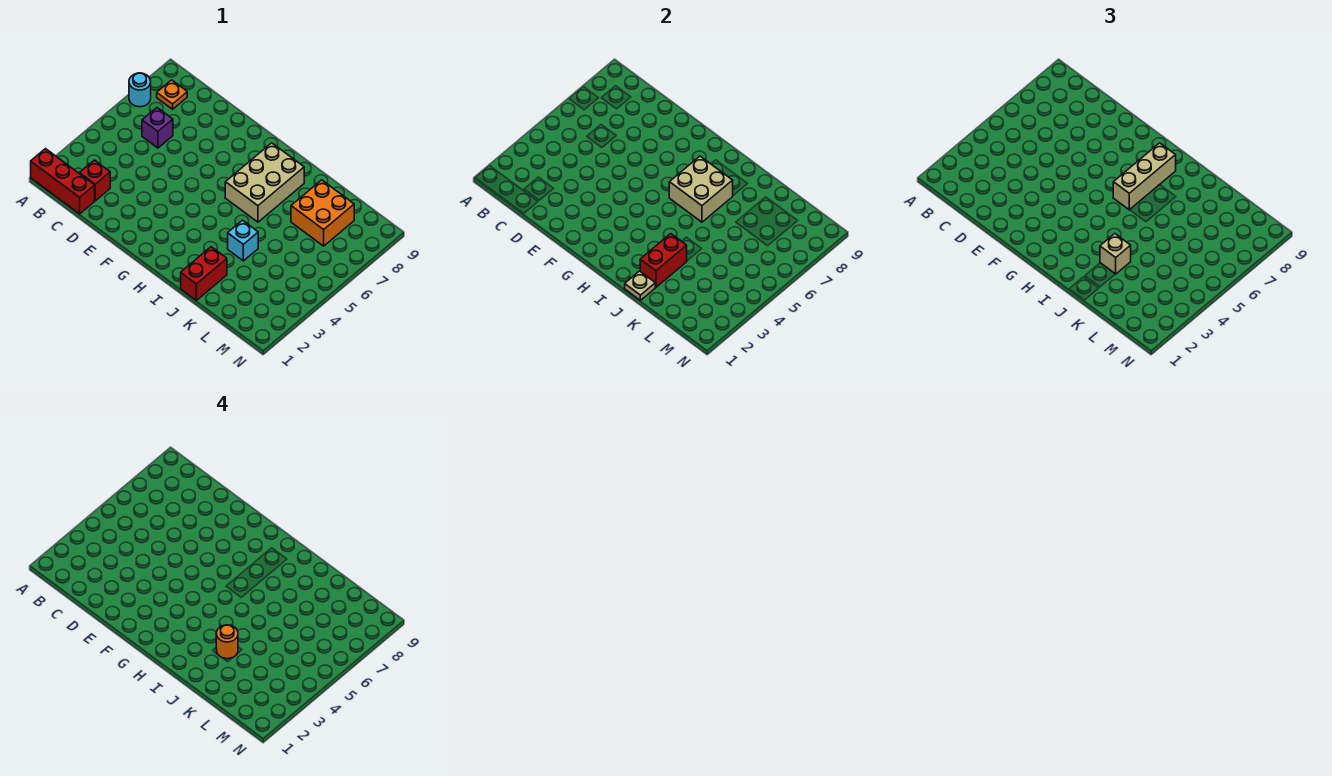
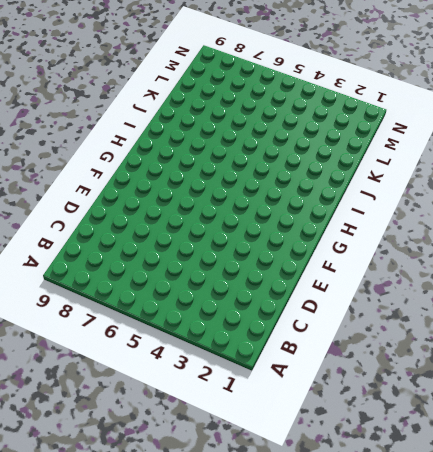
none -> red 1x3 brick [31,149,95,214]
none -> cyan 1x1 round brick [129,73,151,107]
none -> orange 1x1 plate [157,80,187,109]

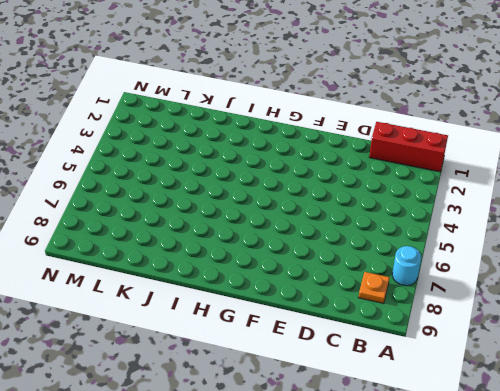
none -> red 1x1 brick [80,160,110,201]
none -> purple 1x1 brick [142,108,173,148]
none -> tan 2x3 brick [225,143,304,222]

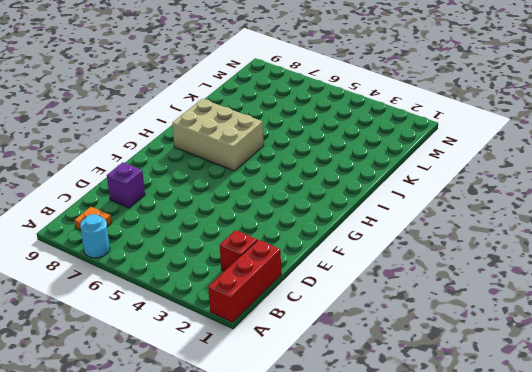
purple 1x1 brick [107,162,145,208] -> purple 1x1 brick moved to [142,108,173,148]
none -> red 1x2 brick [181,247,227,300]
none -> cyan 1x1 brick [228,220,258,261]
none -> orange 2x2 brick [291,180,354,246]

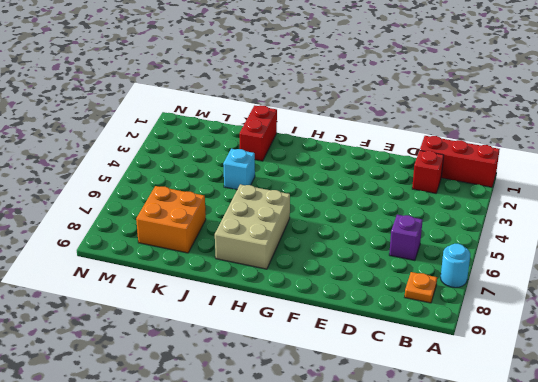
none -> tan 2x2 brick [669,156,733,222]
none -> tan 1x1 plate [625,271,655,300]
none -> red 1x2 brick [640,234,687,287]

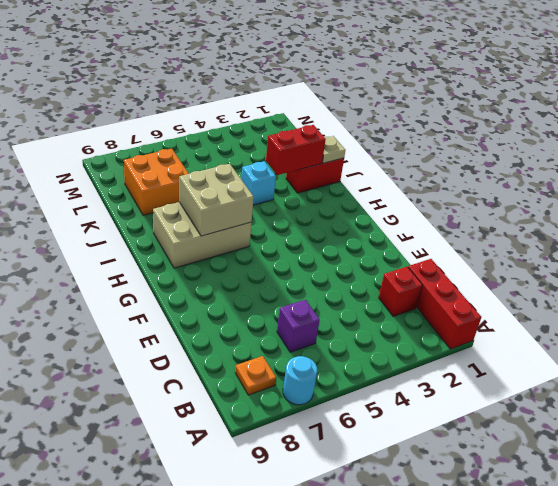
none -> tan 1x3 brick [1113,143,1176,210]
none -> tan 1x1 brick [1100,234,1131,274]
none -> orange 1x1 round brick [216,625,238,659]

